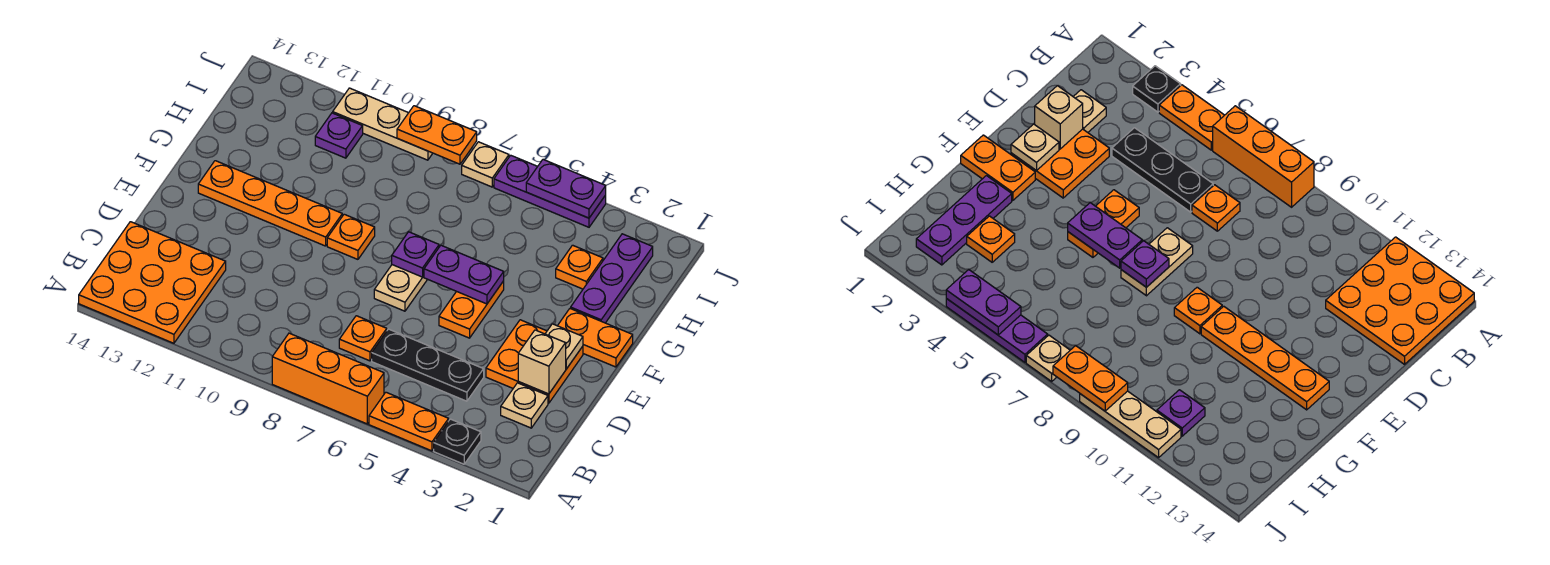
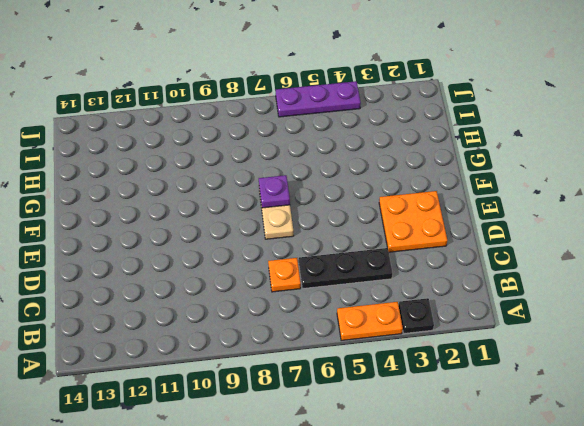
none -> orange 1x3 brick [272,333,384,424]
none -> orange 3x3 plate [79,222,226,343]
none -> tan 1x1 plate [501,383,548,428]

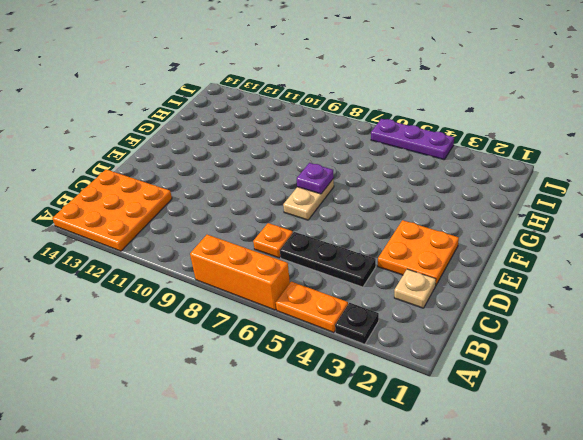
none -> orange 1x2 plate [439,281,504,338]
none -> orange 1x2 plate [558,308,633,367]
none -> orange 1x1 plate [327,214,375,259]

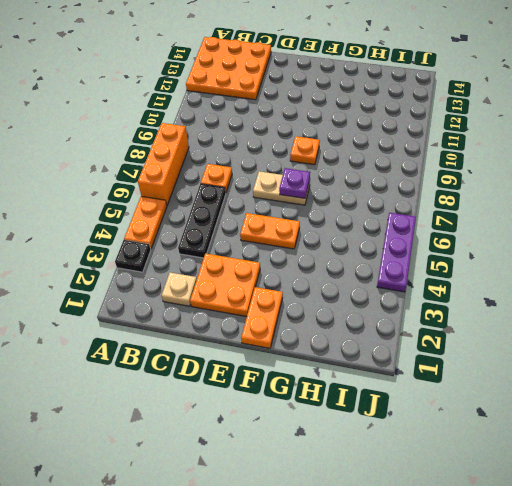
none -> orange 1x4 plate [198,161,342,246]
none -> purple 1x3 plate [571,234,653,323]
none -> orange 1x1 plate [556,245,603,289]

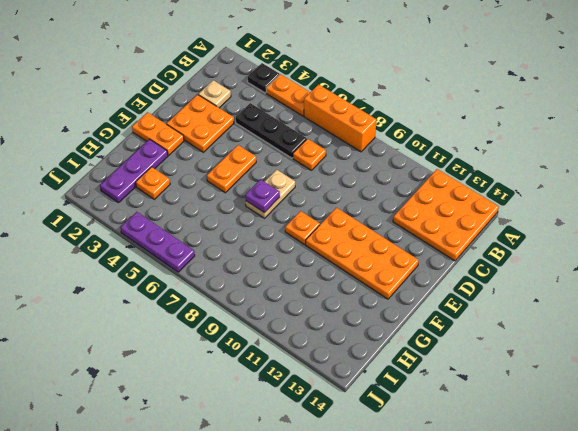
orange 2x4 plate [306,208,419,299] -> orange 1x4 plate [198,161,342,246]
none -> purple 1x1 plate [315,113,363,158]
none -> tan 1x1 plate [462,142,509,187]
none -> tan 1x3 plate [333,88,433,160]

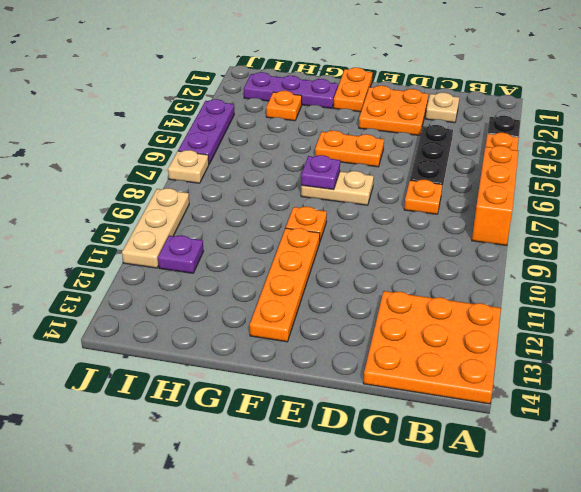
none -> tan 1x1 brick [518,330,566,394]
none -> tan 1x1 plate [545,324,583,369]
none -> purple 1x2 plate [424,245,504,304]

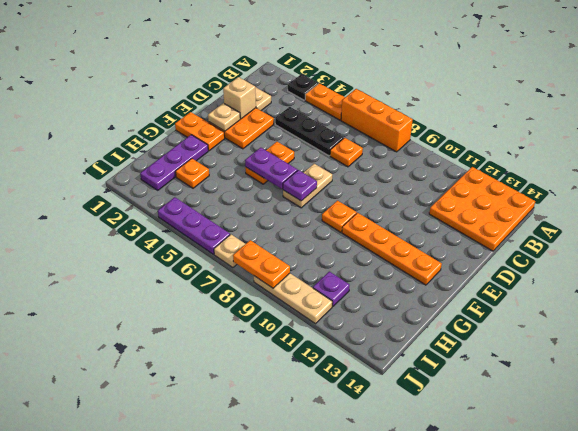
none -> purple 1x2 plate [526,160,606,218]

